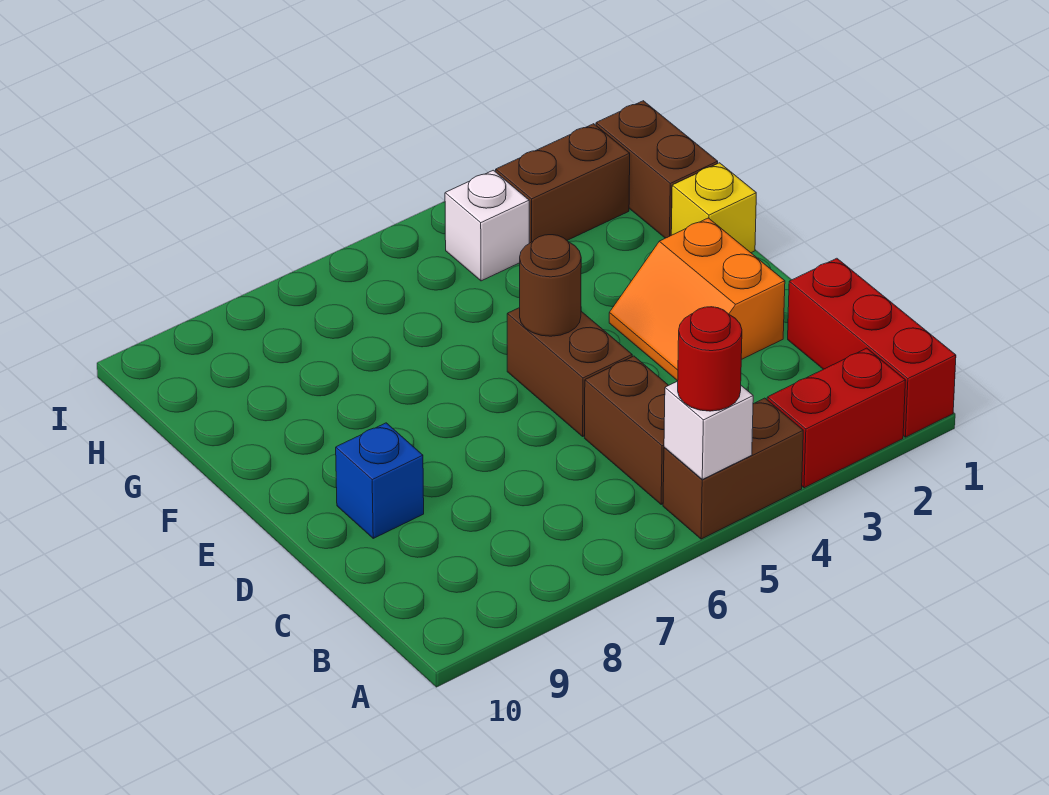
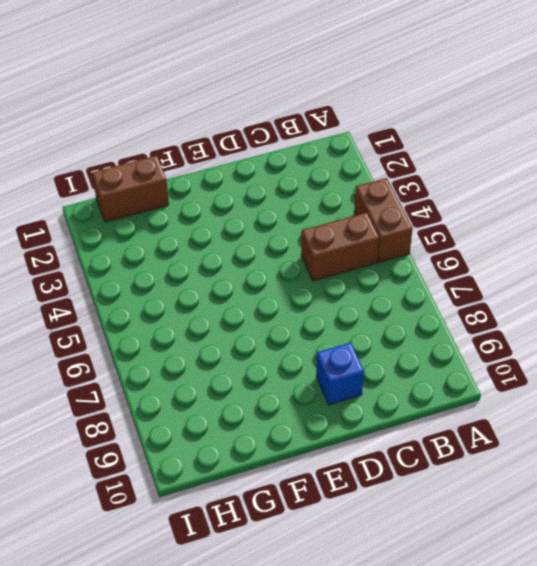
none -> red 1x3 brick [788,258,956,437]
none -> red 1x2 brick [767,348,906,488]
none -> orange 2x2 slope [609,218,785,381]

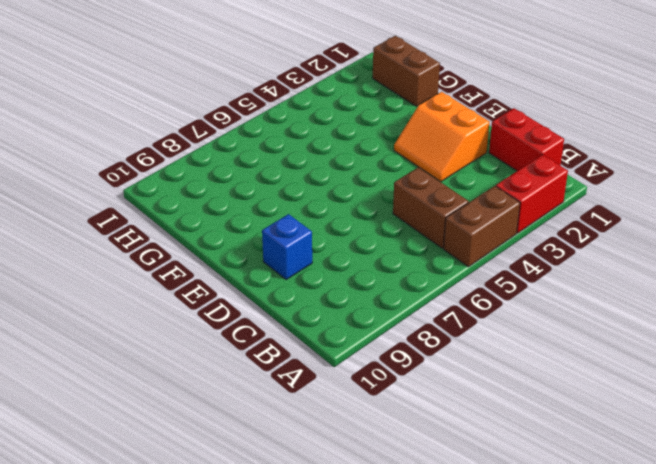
red 1x2 brick [489,108,564,171] -> red 1x3 brick [788,258,956,437]
none -> brown 1x2 brick [507,308,632,436]
none -> yellow 1x1 brick [671,163,756,253]
none -> brown 1x2 brick [496,124,630,243]

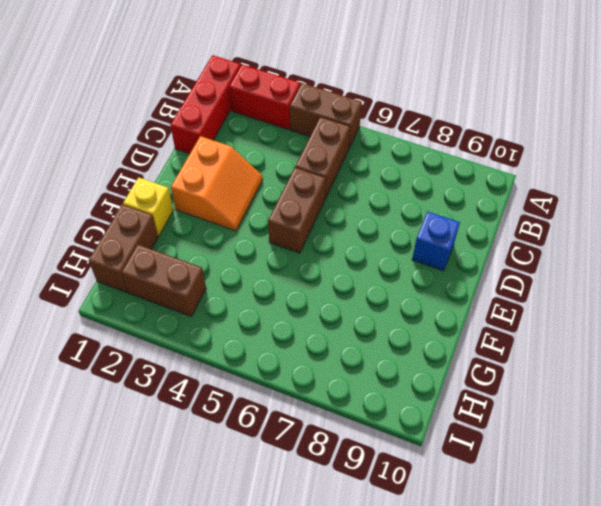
none -> white 1x1 brick [445,170,529,281]
none -> white 1x1 brick [664,381,753,479]
none -> brown 1x1 round brick [520,235,581,336]

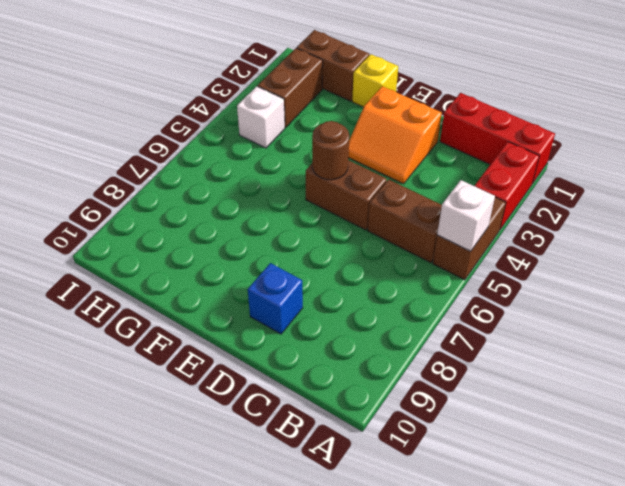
none -> red 1x1 round brick [678,307,742,411]

